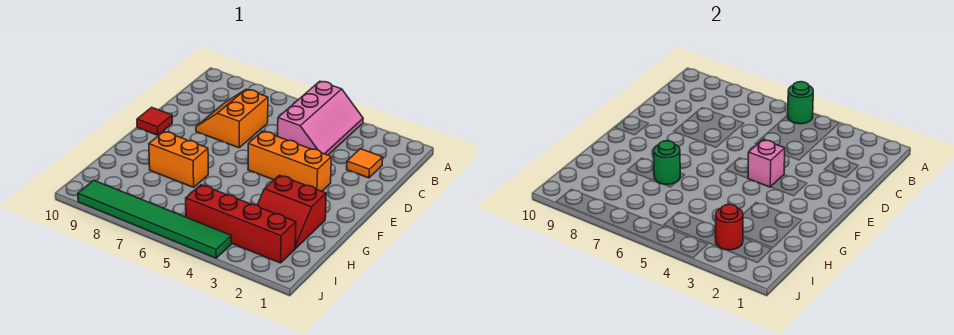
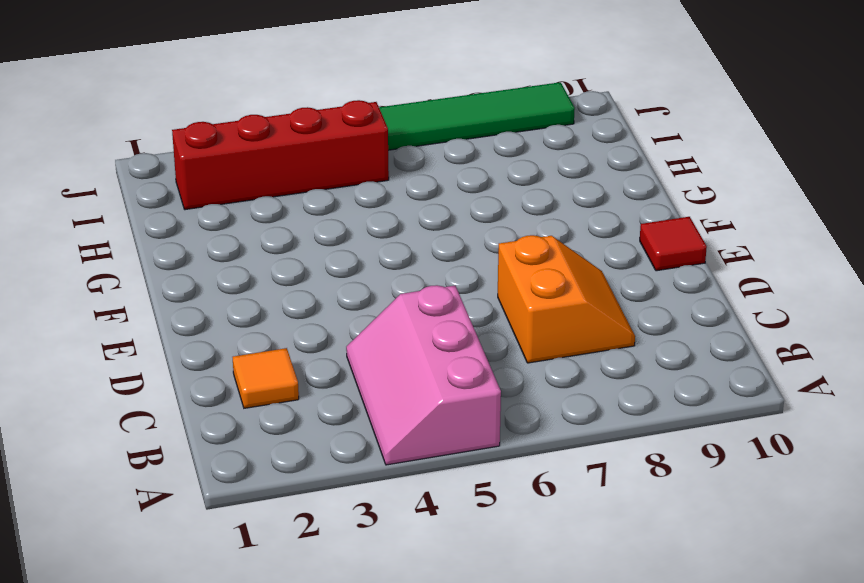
none -> orange 1x3 brick [248,131,331,191]
none -> red 2x2 slope [258,175,326,248]
none -> orange 1x2 brick [149,131,208,187]

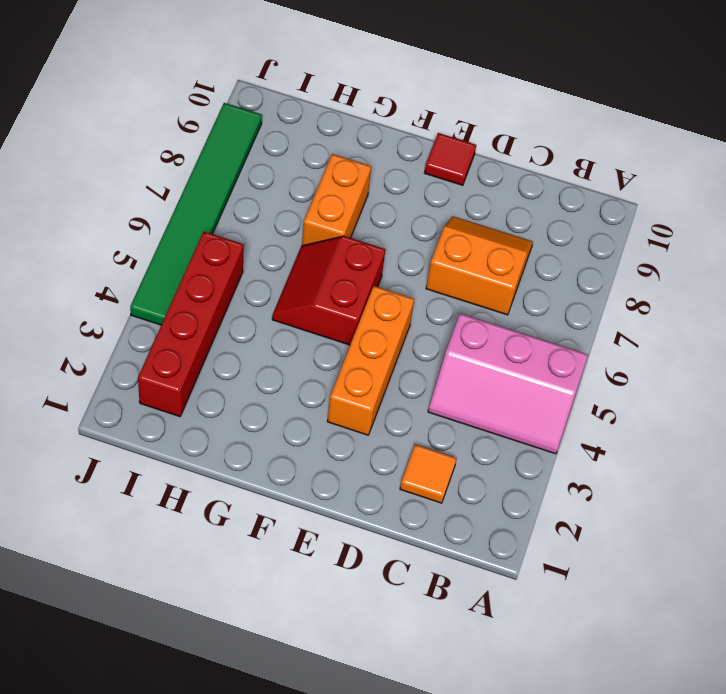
red 2x2 slope [272,236,385,345] -> red 2x2 slope moved to [258,175,326,248]
none -> green 1x1 round brick [788,82,813,124]
none -> pink 1x1 brick [748,140,785,187]
none -> green 1x1 round brick [654,141,680,184]

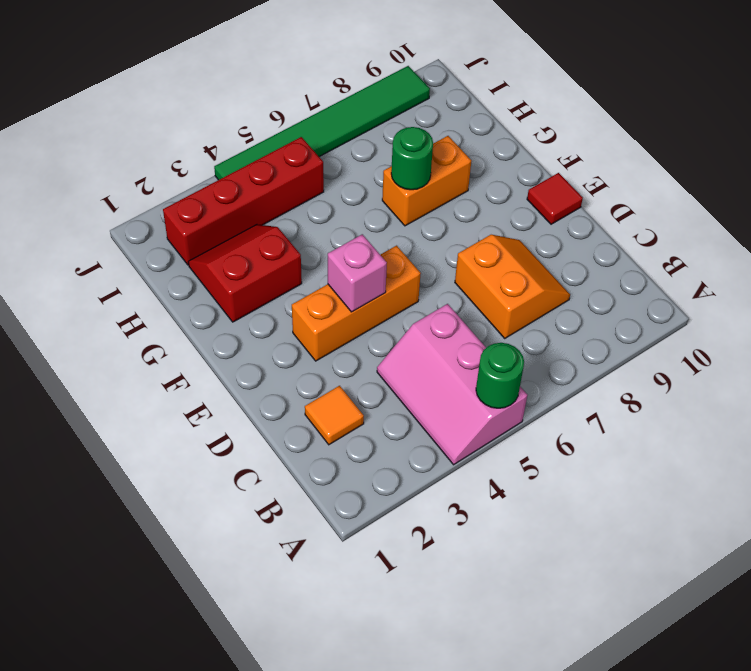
none -> red 1x1 round brick [716,204,743,250]

